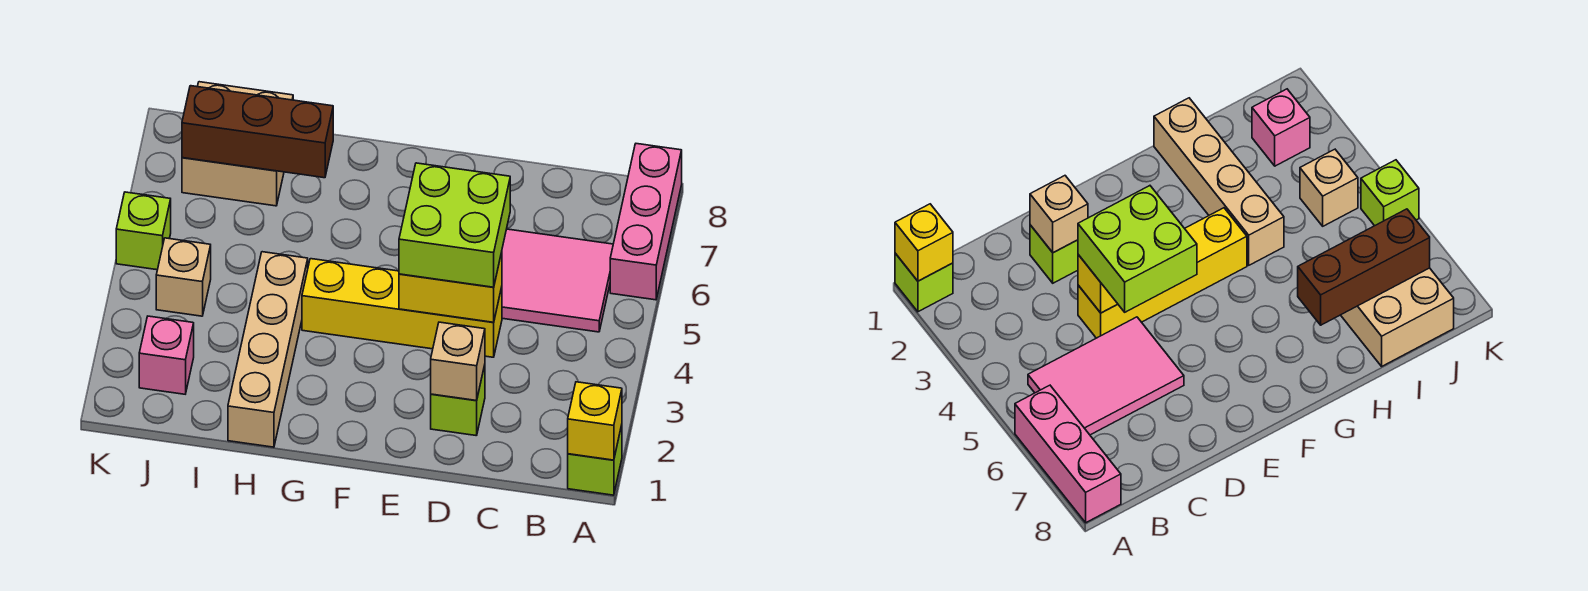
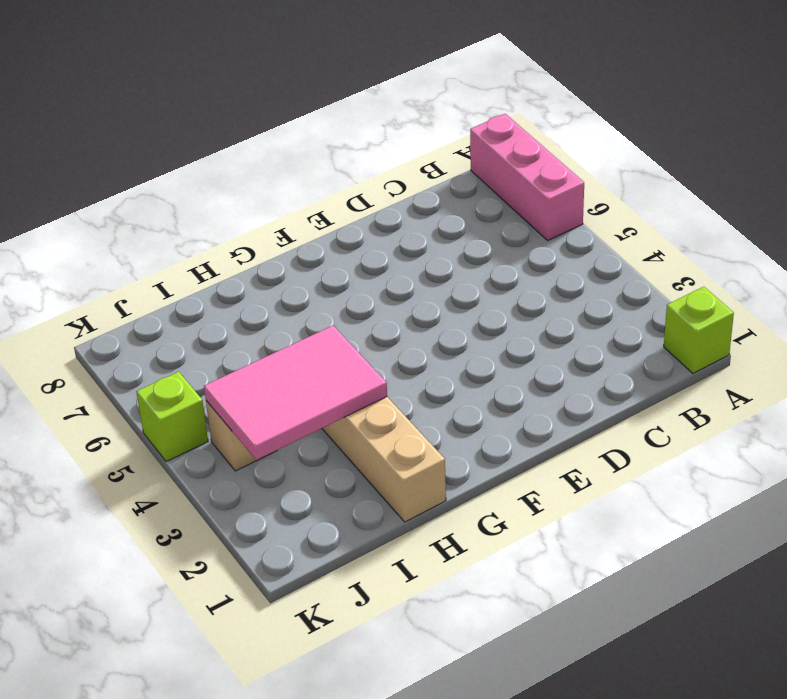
pink 2x3 tile [204,326,387,460] -> pink 2x3 tile moved to [502,229,613,332]
none -> lime 1x1 brick [431,365,485,436]
none -> yellow 1x4 brick [302,259,502,357]
none -> tan 2x2 brick [182,82,293,206]

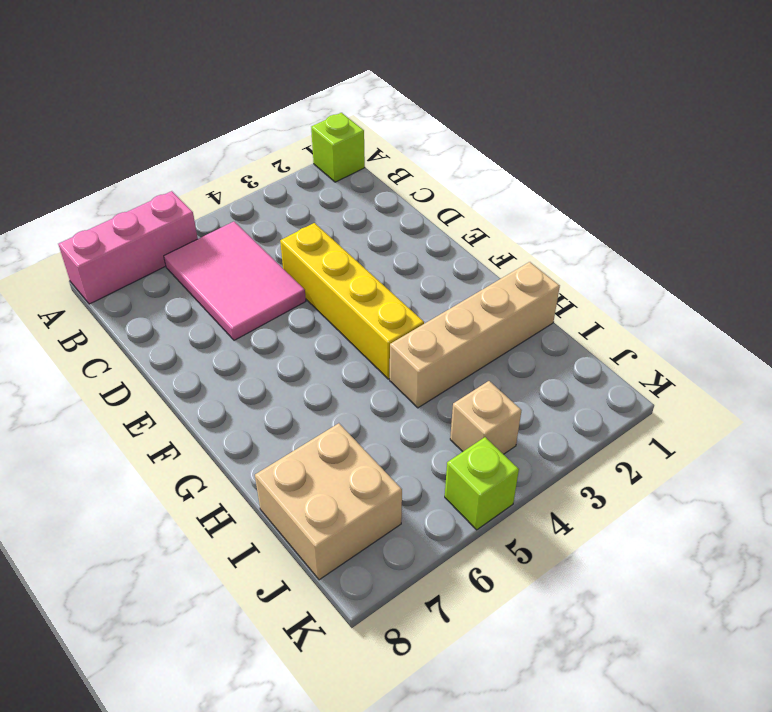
none -> lime 1x1 brick [431,365,485,436]
none -> pink 1x1 brick [139,316,194,394]
none -> yellow 1x1 brick [568,382,622,460]

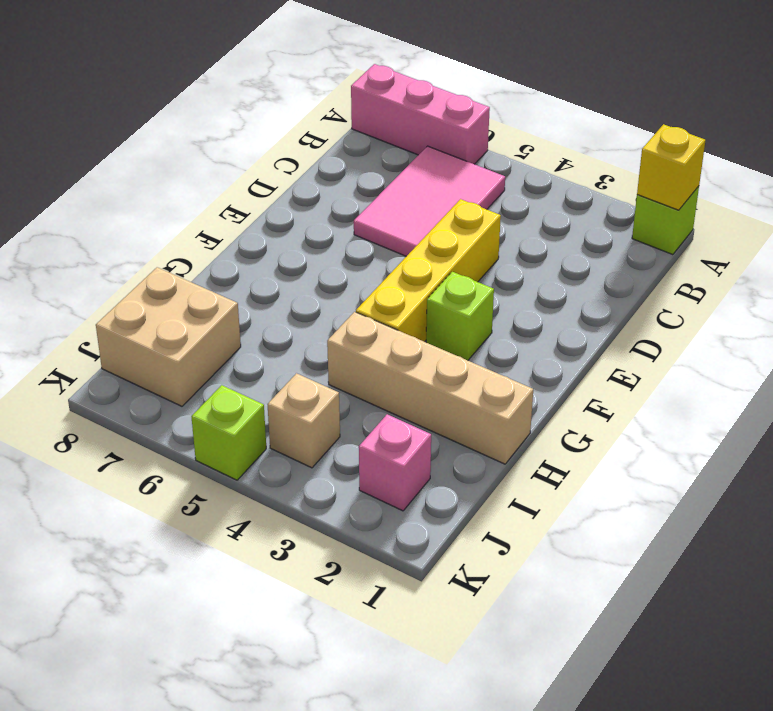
lime 1x1 brick [426,272,494,360] -> lime 1x1 brick moved to [431,365,485,436]
none -> tan 1x1 brick [431,322,485,401]
none -> yellow 1x2 brick [399,252,502,322]
none -> brown 1x3 brick [182,86,333,178]

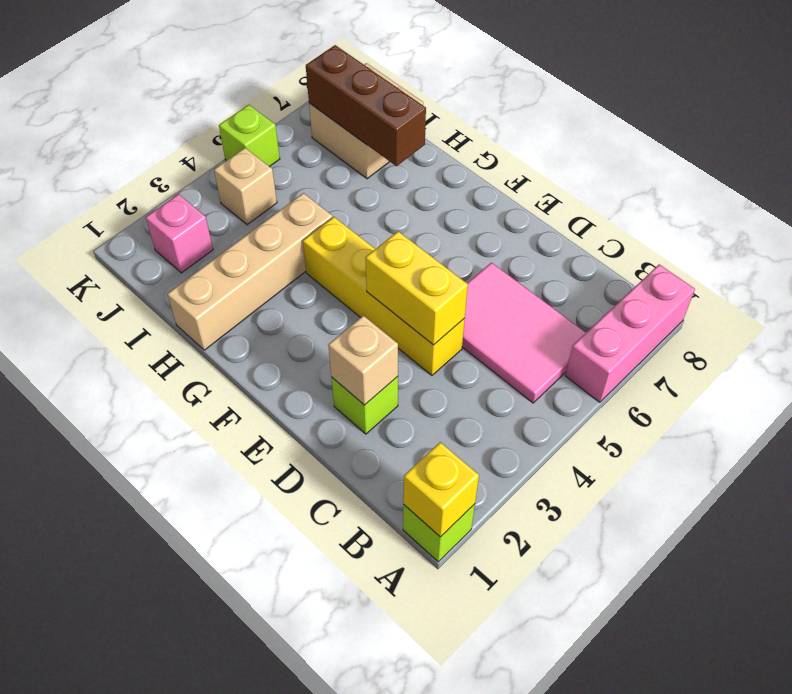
none -> lime 2x2 brick [399,163,510,287]

